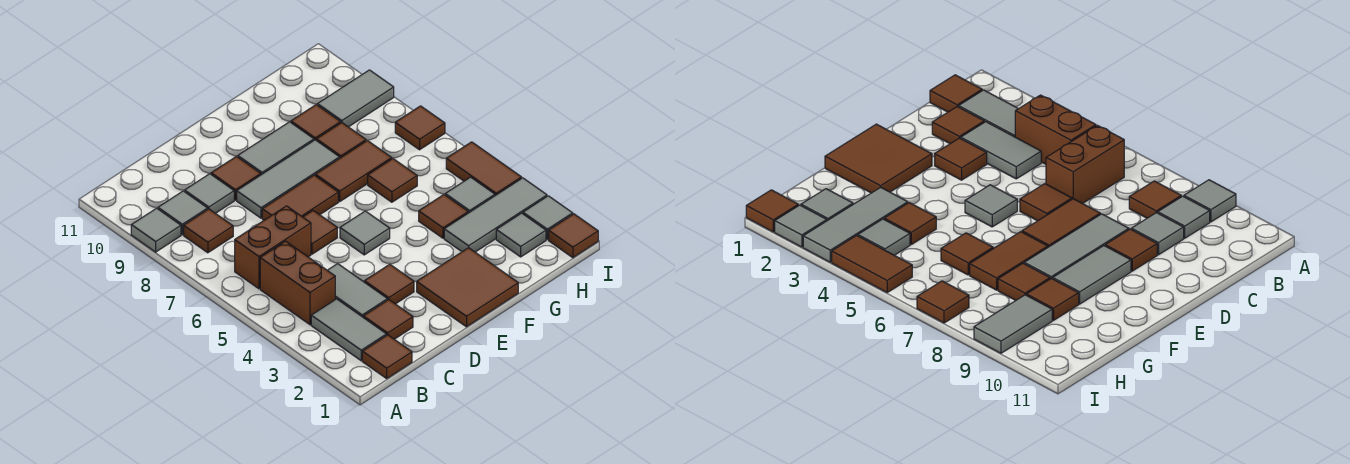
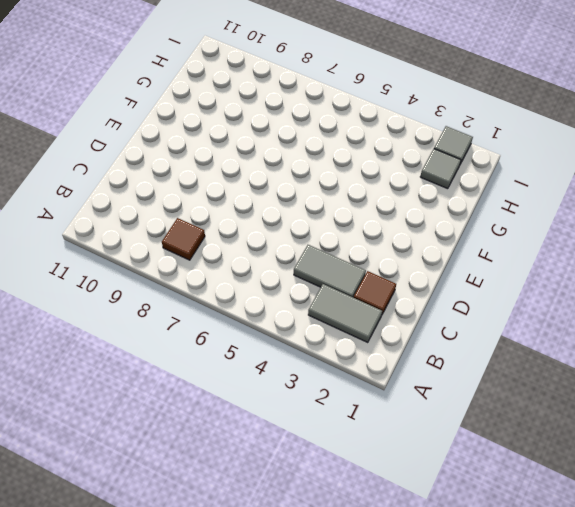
none -> grey 1x1 tile [131,208,181,252]
none -> brown 1x1 tile [362,335,412,378]
none -> brown 1x2 brick [260,241,335,325]
none -> brown 1x2 brick [235,206,311,289]

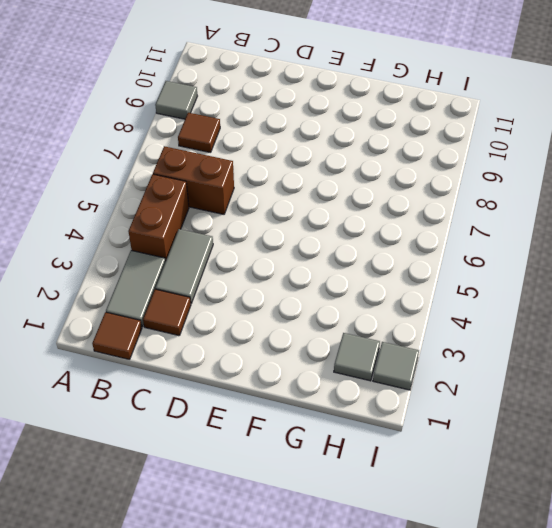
none -> grey 1x1 tile [158,191,208,235]
none -> grey 1x1 tile [185,174,234,213]
none -> brown 1x1 tile [364,264,414,304]
none -> brown 1x1 tile [303,211,337,254]

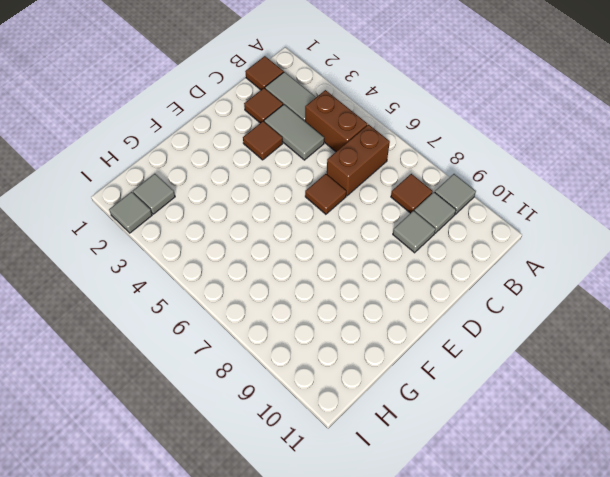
none -> brown 1x2 tile [262,175,338,220]
none -> grey 1x3 tile [237,140,340,218]
none -> brown 1x1 tile [211,156,261,200]
none -> brown 2x2 tile [417,248,518,327]

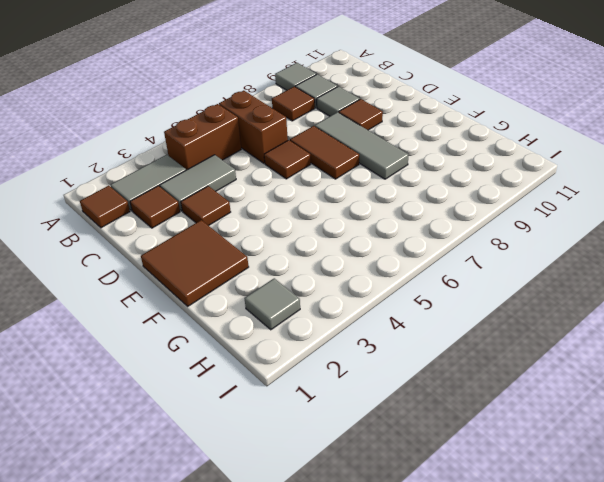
none -> grey 1x1 tile [340,211,390,255]
none -> grey 1x2 tile [238,122,314,175]
none -> brown 1x2 tile [315,141,392,201]
none -> grey 1x3 tile [444,178,547,252]

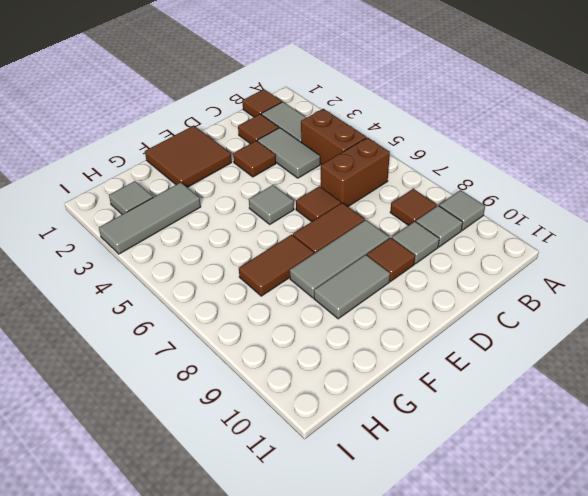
none -> brown 1x1 tile [419,195,468,238]
none -> brown 1x1 tile [368,159,417,202]
none -> brown 1x1 tile [316,123,366,158]
none -> brown 1x1 tile [291,105,341,140]

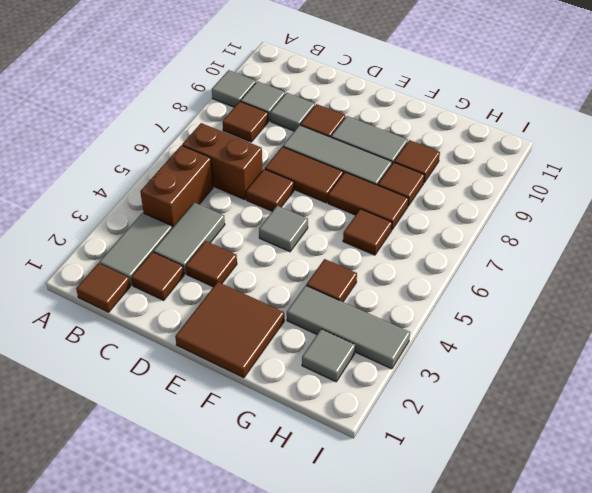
none -> grey 1x1 tile [445,177,495,213]
none -> grey 1x2 tile [318,70,394,127]
none -> brown 1x1 tile [549,214,598,258]
none -> grey 1x1 tile [523,196,573,240]

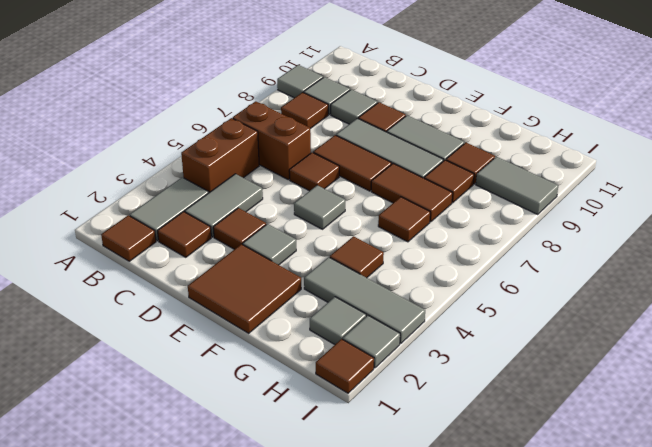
grey 1x1 tile [243,224,296,265] -> grey 1x1 tile moved to [445,177,495,213]
none -> brown 1x2 tile [446,142,522,195]
none -> brown 1x1 tile [395,106,445,150]

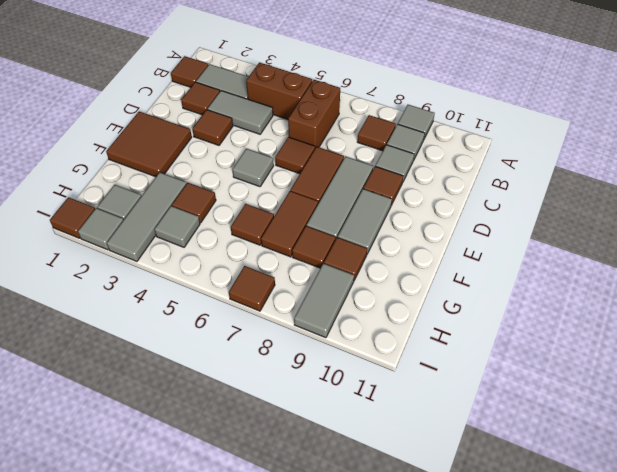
none -> brown 1x2 tile [446,142,522,195]

